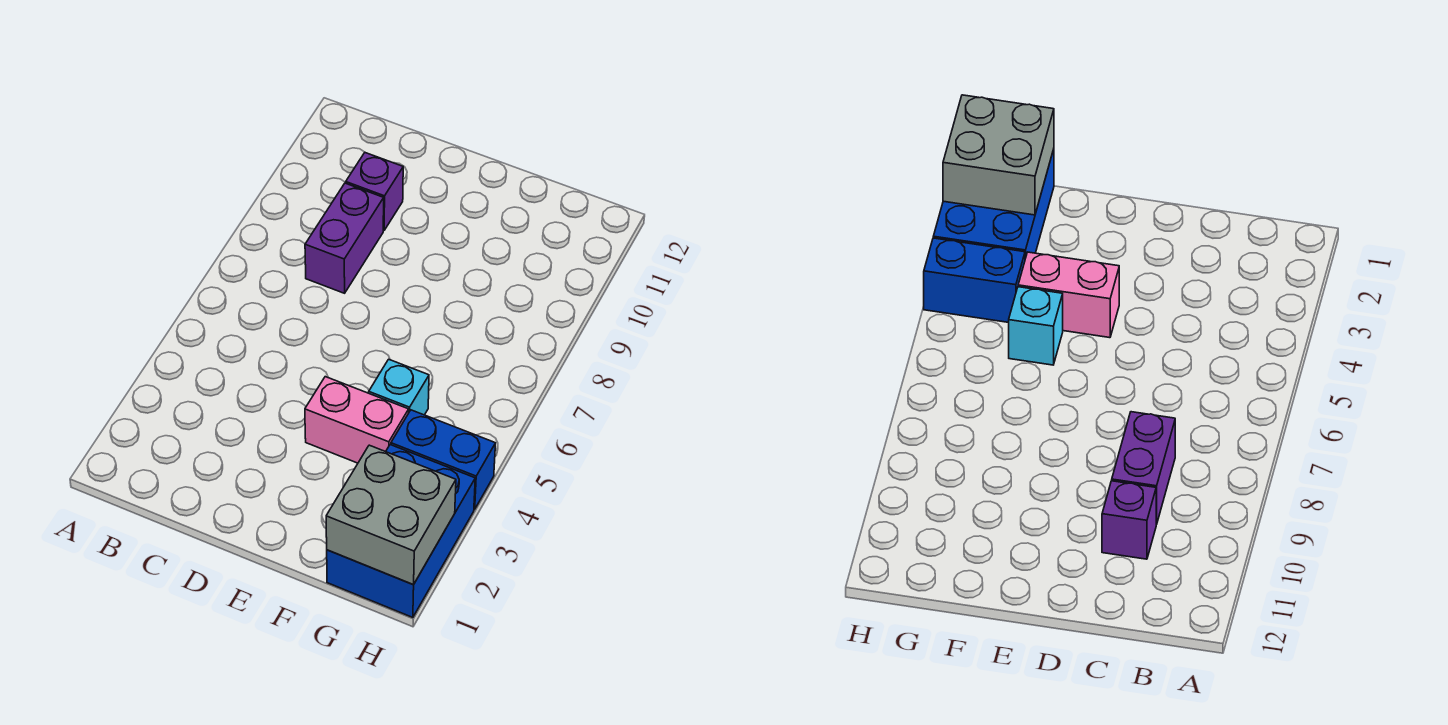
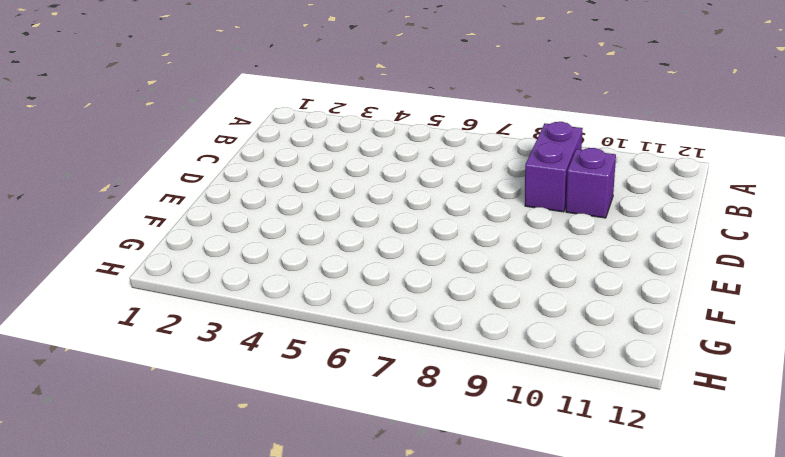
purple 1x2 brick [525,122,583,212] -> purple 1x2 brick turned to [305,183,384,293]
none -> pink 1x2 brick [305,377,409,463]
none -> cyan 1x1 brick [369,359,429,415]

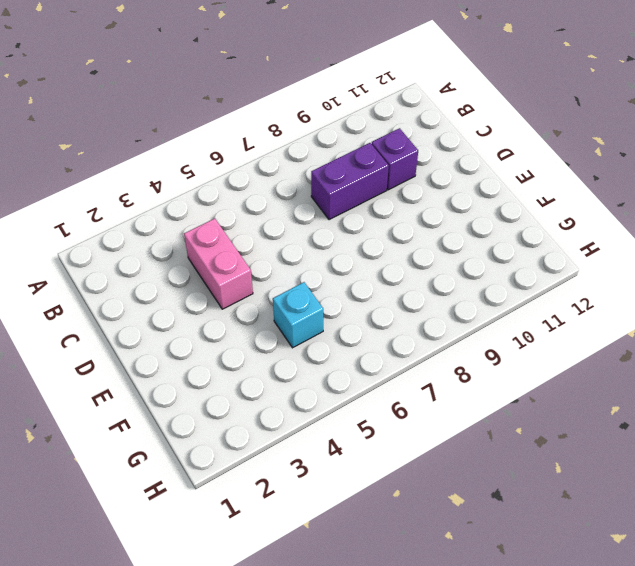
pink 1x2 brick [184,218,253,309] -> pink 1x2 brick moved to [305,377,409,463]
none -> blue 2x3 brick [327,445,475,617]
none -> blue 1x2 brick [391,410,496,509]

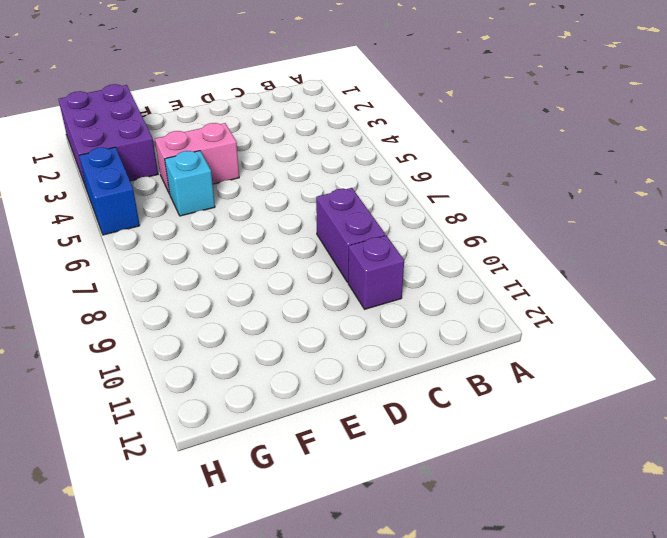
purple 2x3 brick [58,84,158,187] -> blue 2x3 brick [327,445,475,617]
blue 1x2 brick [79,147,140,235] -> blue 1x2 brick turned to [391,410,496,509]
none -> grey 2x2 brick [326,445,456,585]

